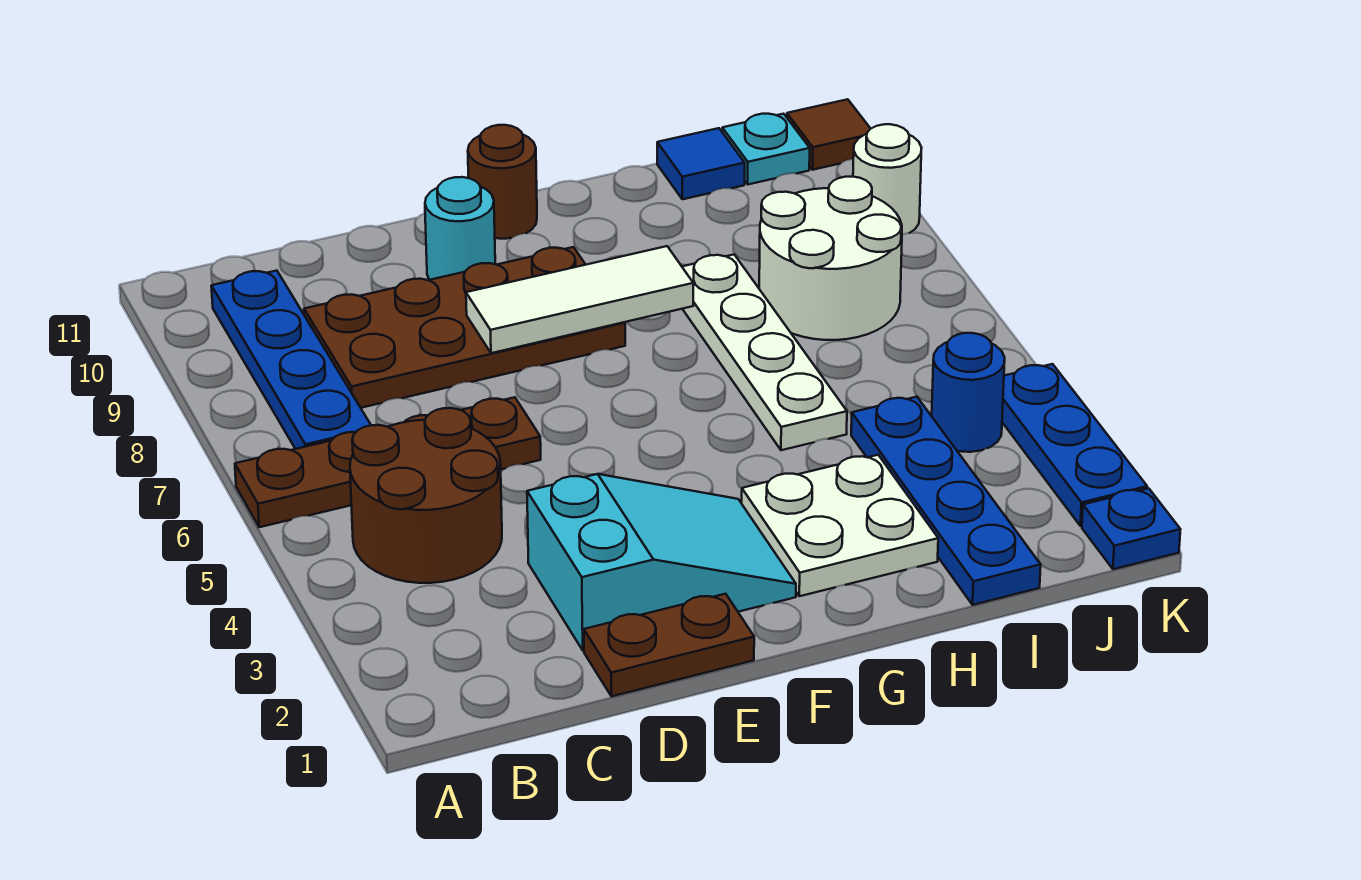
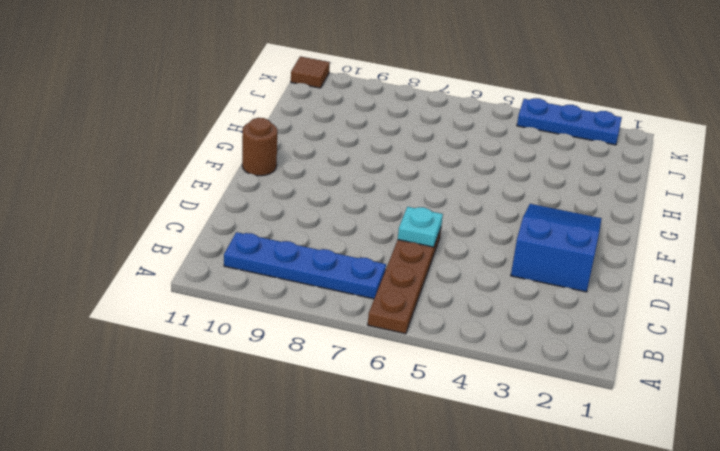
blue 2x3 slope [511,204,602,292] -> cyan 2x3 slope [527,474,796,651]
cyan 1x1 plate [398,207,443,247] -> cyan 1x1 plate moved to [722,114,810,184]
none -> brown 2x2 round brick [350,408,502,583]
none -> brown 2x4 plate [304,247,625,408]
none -> brown 1x2 plate [584,594,754,696]

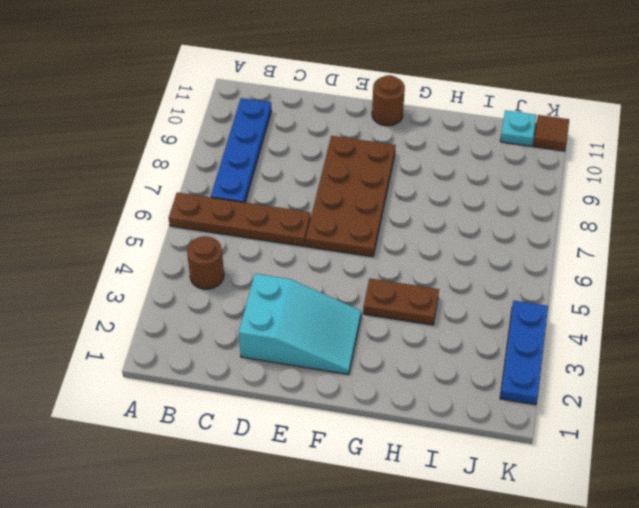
brown 1x1 round brick [187,236,224,289] -> brown 2x2 round brick [350,408,502,583]
brown 2x4 plate [306,136,396,257] -> brown 2x4 plate turned to [304,247,625,408]
brown 1x2 plate [363,279,439,325] -> brown 1x2 plate moved to [584,594,754,696]
none -> cyan 1x1 round brick [425,177,495,280]
none -> white 2x2 plate [742,455,938,596]
none -> white 1x4 plate [682,255,847,450]

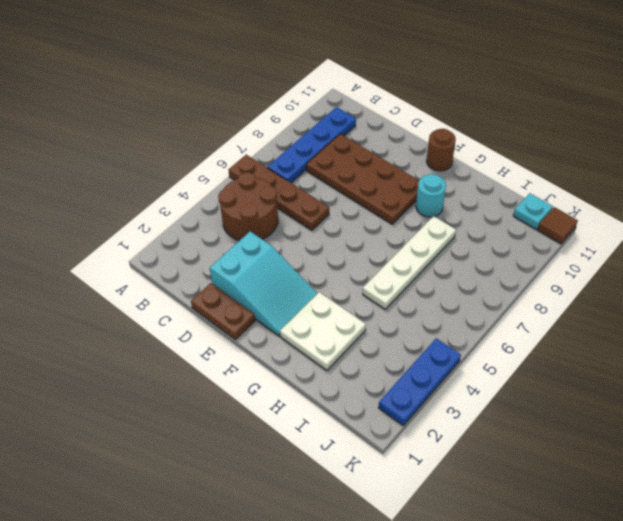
cyan 1x1 round brick [416,174,446,217] -> cyan 1x1 round brick moved to [425,177,495,280]
none -> blue 1x4 plate [851,397,1041,605]
none -> white 2x2 round brick [759,177,902,340]
none -> blue 1x1 tile [657,128,745,199]

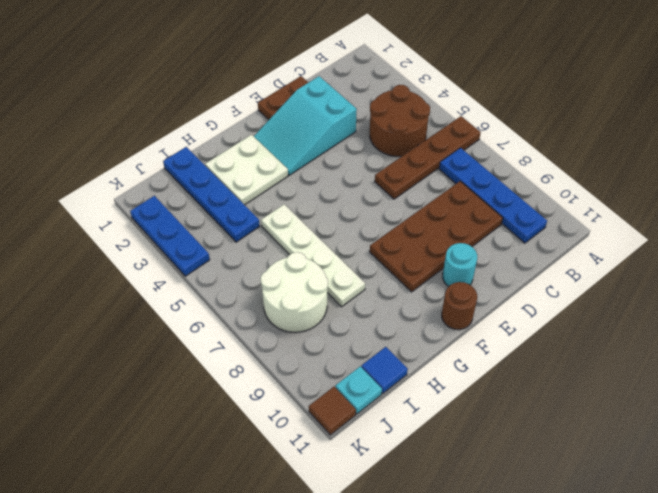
none -> blue 1x1 round brick [932,333,1005,452]
none -> blue 1x1 plate [1082,488,1181,569]
none -> white 1x1 round brick [853,124,922,235]

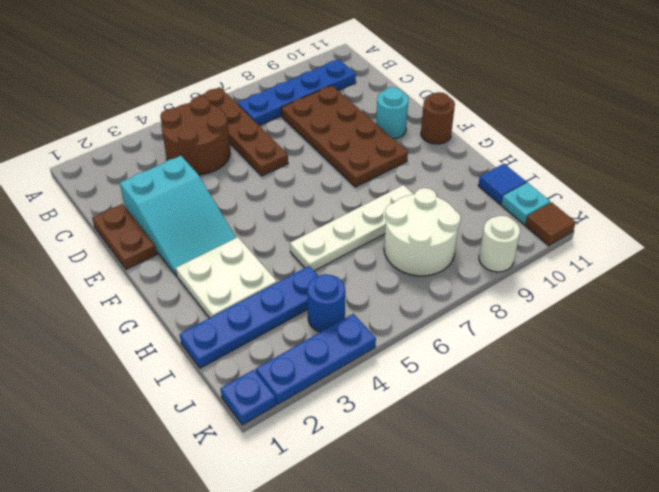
none -> white 1x3 tile [466,246,693,353]

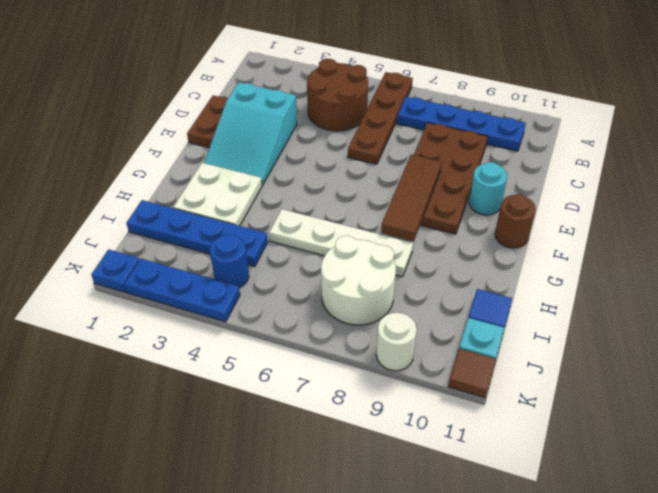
brown 1x3 tile [381,155,442,241] -> white 1x3 tile [466,246,693,353]

